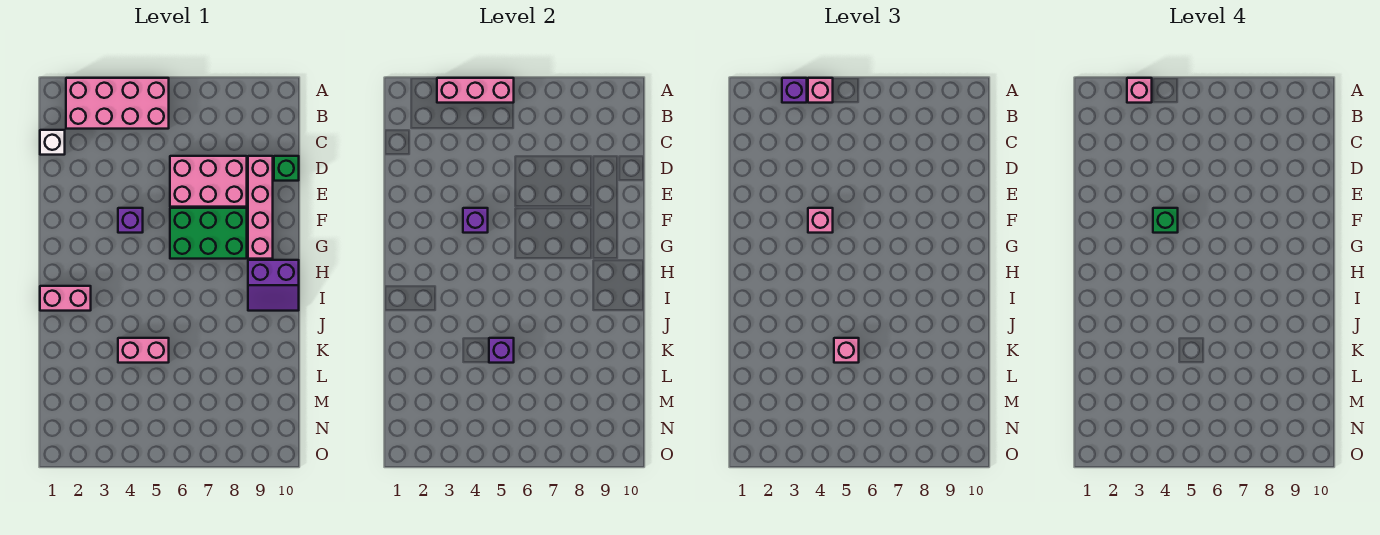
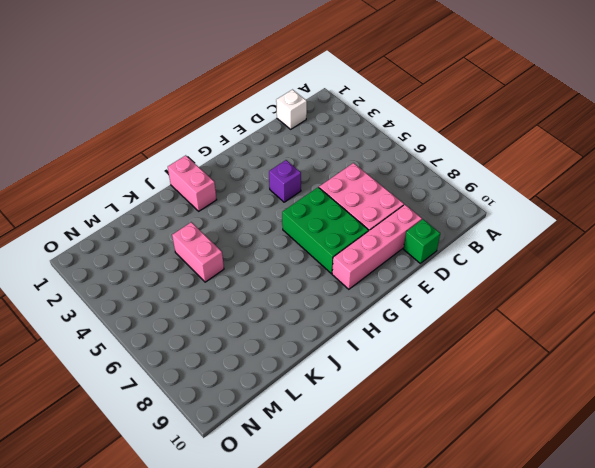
none -> pink 2x4 brick [66,78,169,129]
none -> purple 2x2 slope [248,260,299,311]
none -> pink 1x3 brick [437,78,514,103]

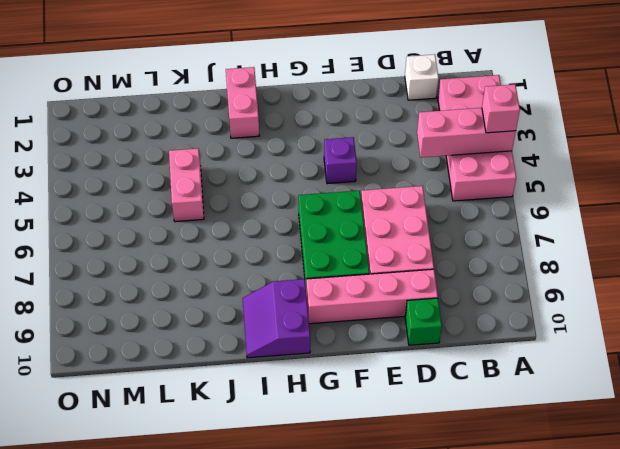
pink 1x3 brick [417,108,516,157] -> pink 1x3 brick turned to [437,78,514,103]
none -> purple 1x1 brick [463,208,488,233]
none -> purple 1x1 brick [489,338,514,363]
none -> purple 1x1 brick [782,78,807,103]

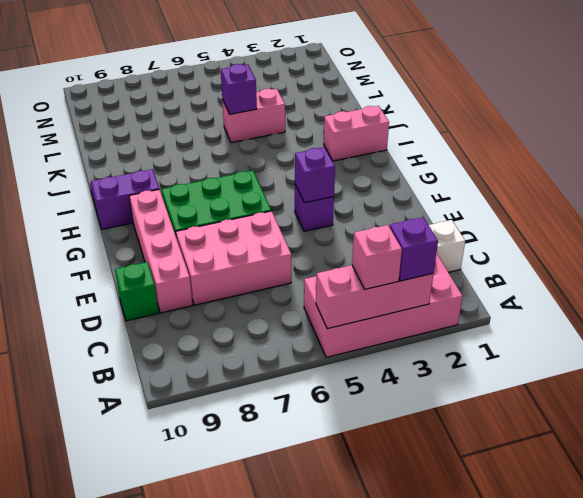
none -> pink 1x1 brick [808,208,833,233]
none -> pink 1x1 brick [834,338,859,363]
none -> pink 1x1 brick [1127,78,1152,103]

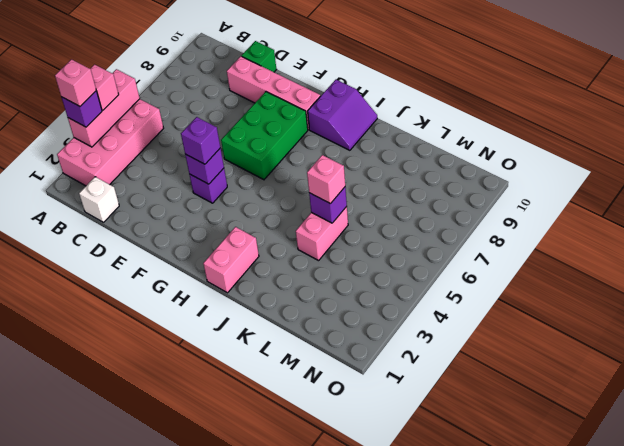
purple 1x1 brick [181,117,220,164] -> pink 1x1 brick [808,208,833,233]
none -> pink 2x3 brick [170,156,247,207]
none -> green 1x1 brick [1153,208,1178,233]

